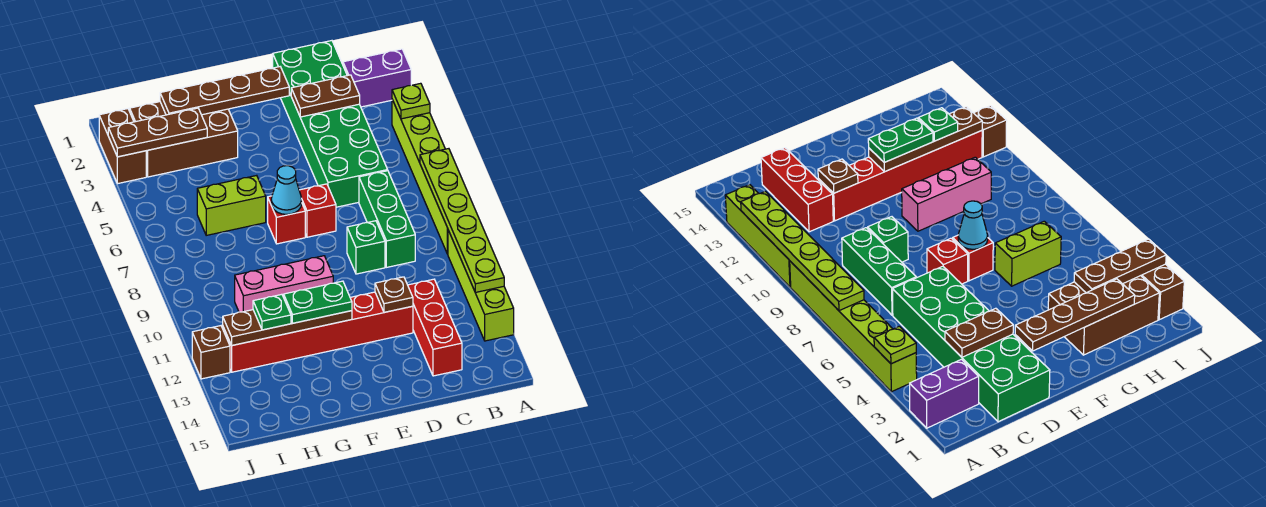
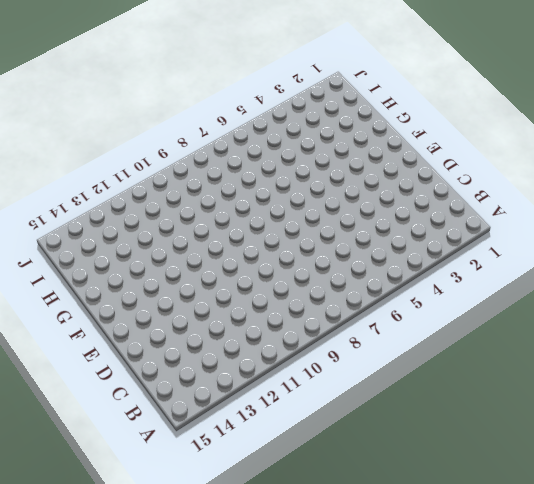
none -> purple 1x2 brick [343,49,411,107]
none -> lime 1x6 brick [392,100,448,254]
none -> lime 1x4 brick [448,230,514,341]

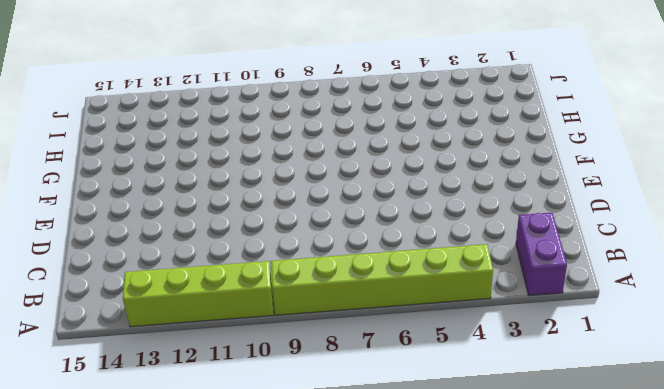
none -> green 2x6 brick [273,41,388,207]
none -> green 1x3 brick [359,171,415,267]
none -> red 1x3 brick [408,279,462,376]

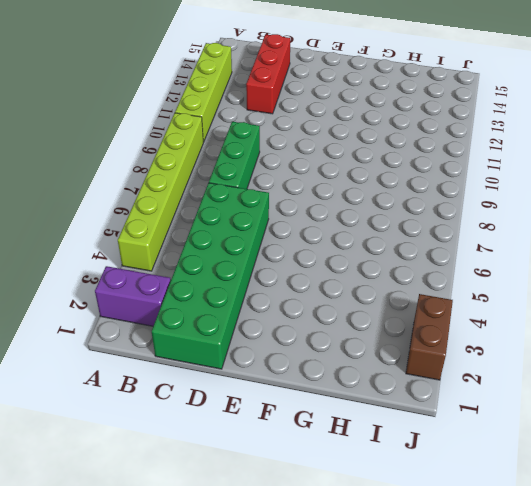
none -> green 1x1 brick [347,221,385,274]
none -> red 1x6 brick [223,292,413,372]
none -> red 1x1 brick [299,184,336,237]

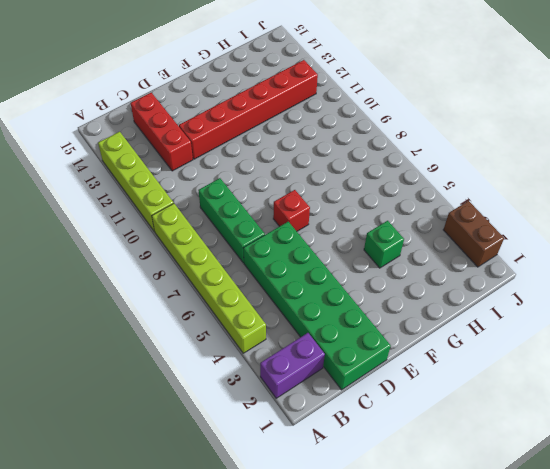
green 1x1 brick [364,221,404,268] -> green 1x1 brick moved to [347,221,385,274]
none -> red 1x1 brick [268,196,305,244]
none -> pink 1x3 brick [235,256,333,312]
none -> brown 2x3 brick [129,102,238,177]

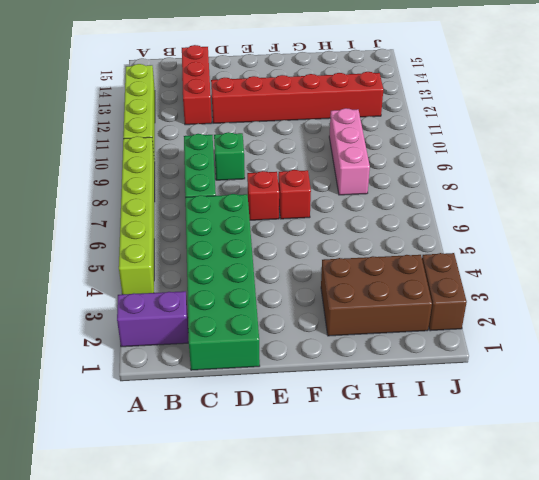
pink 1x3 brick [329,108,370,195] -> pink 1x3 brick turned to [235,256,333,312]
none -> lime 1x2 brick [197,175,266,235]
none -> brown 1x1 brick [192,326,230,379]
none -> lime 1x1 plate [392,83,430,119]

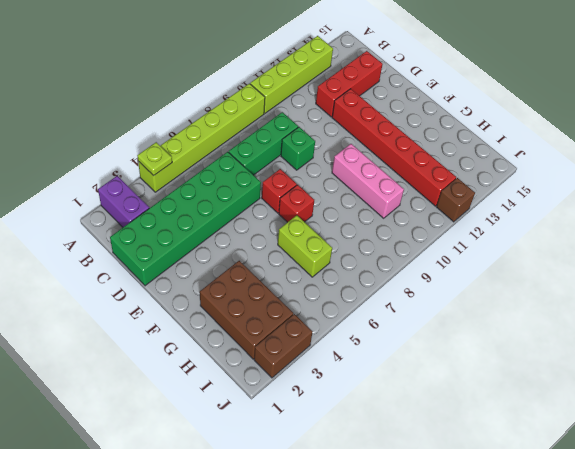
none -> lime 1x6 plate [420,149,504,292]
none -> brown 1x2 plate [291,75,360,117]
none -> brown 1x1 plate [375,277,413,312]

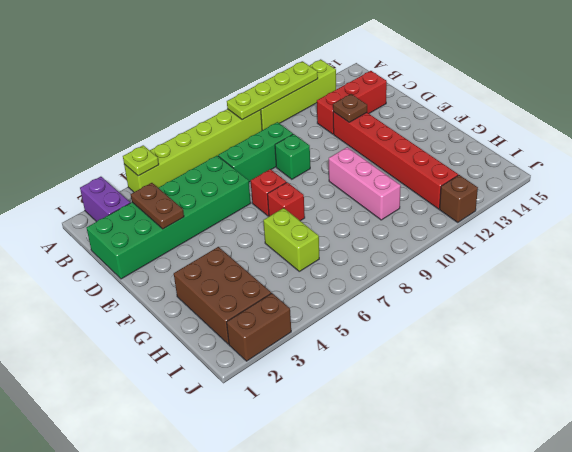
lime 1x4 plate [227,61,318,120] -> lime 1x6 plate [420,149,504,292]
none -> brown 1x4 plate [160,67,289,115]
none -> cyan 1x1 cone [271,166,302,214]
none -> brown 1x4 plate [223,310,352,345]

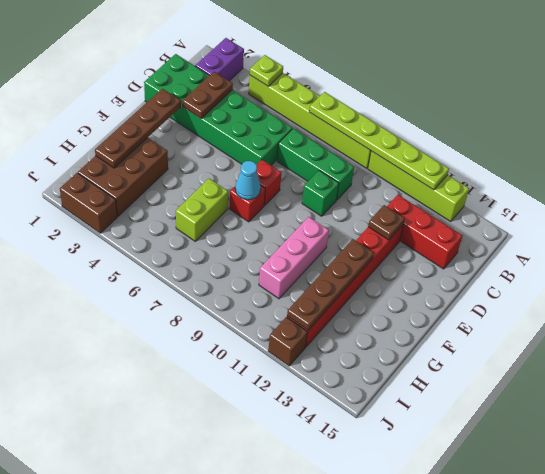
none -> brown 1x3 plate [108,108,207,157]
none -> green 1x2 plate [284,281,352,323]
none -> green 1x1 plate [253,294,291,330]

